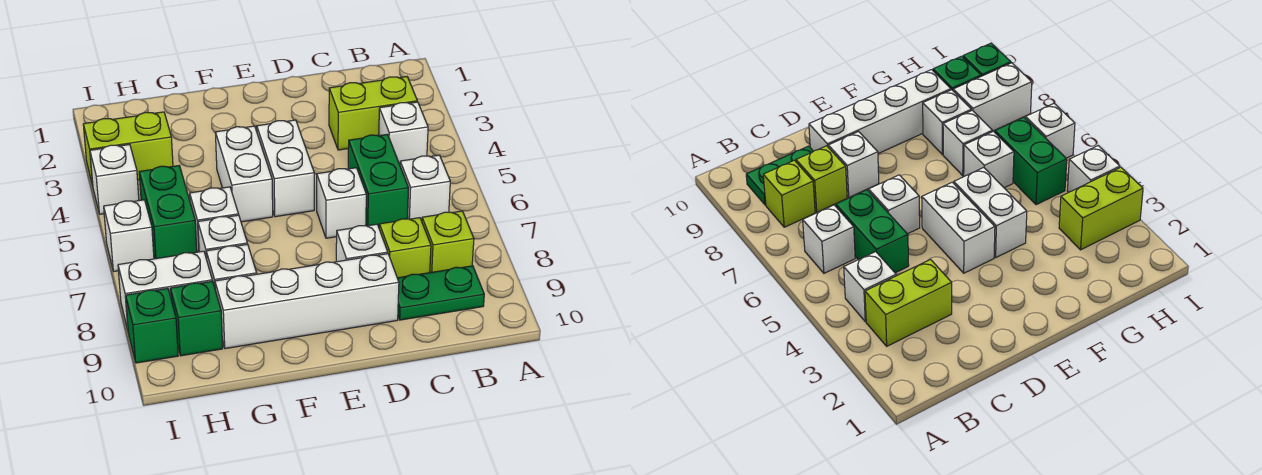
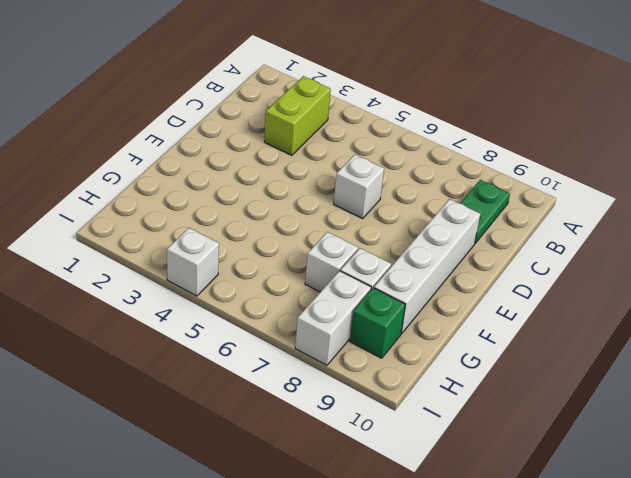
none -> white 1x1 brick [379,102,428,164]
none -> white 1x1 brick [400,155,450,221]
none -> lime 1x1 brick [422,211,474,273]

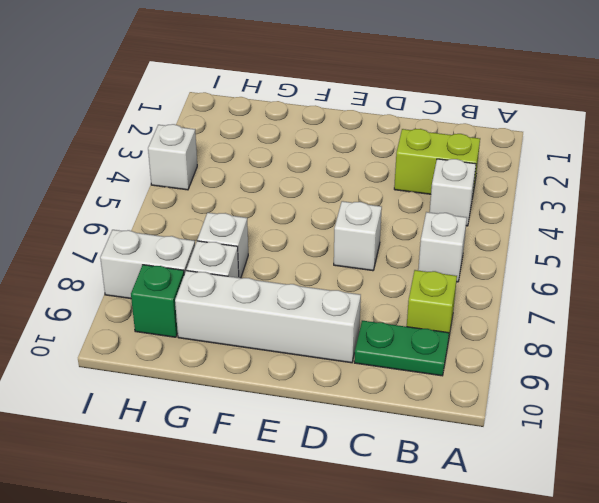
none -> green 1x2 brick [348,134,409,227]
none -> lime 1x1 brick [379,218,431,278]
none -> white 1x1 brick [336,224,388,262]

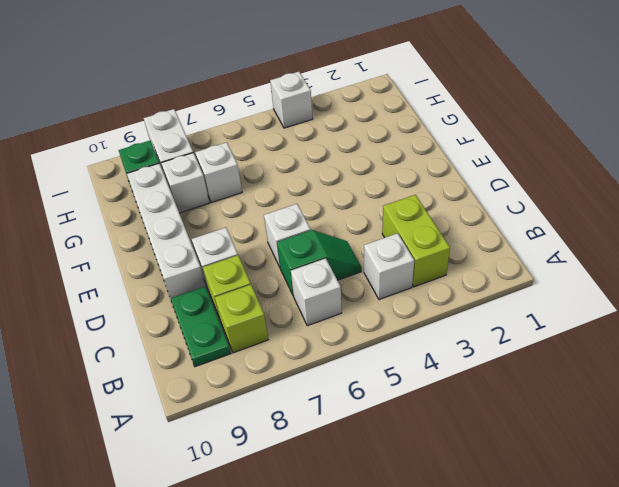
green 1x2 slope [277,230,361,296] -> green 1x2 brick [348,134,409,227]
none -> white 1x2 brick [257,120,314,217]
none -> white 1x2 brick [215,126,273,222]
none -> white 1x1 brick [190,187,239,252]

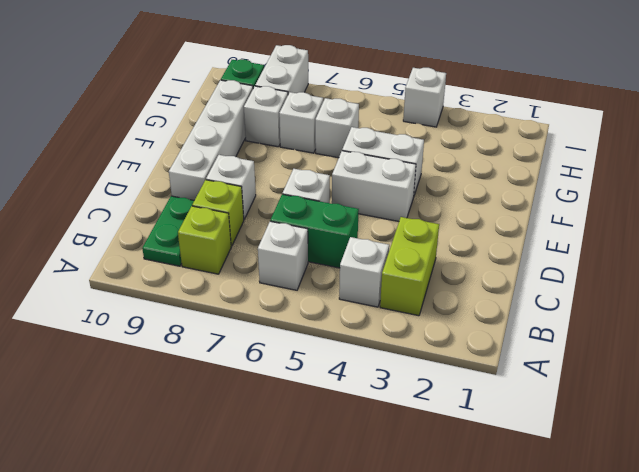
none -> lime 1x2 brick [83,112,173,185]
none -> green 1x2 brick [139,166,197,259]
none -> white 1x1 brick [104,200,154,271]

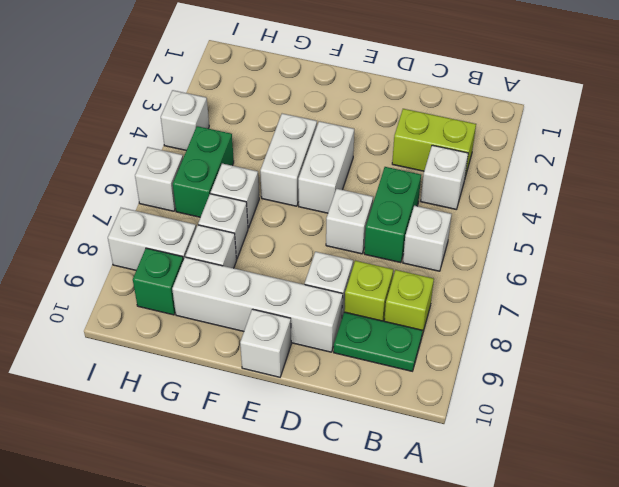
white 1x1 brick [240,309,291,377] -> none
none -> lime 1x2 brick [83,112,173,185]
none -> green 1x1 brick [126,288,178,363]

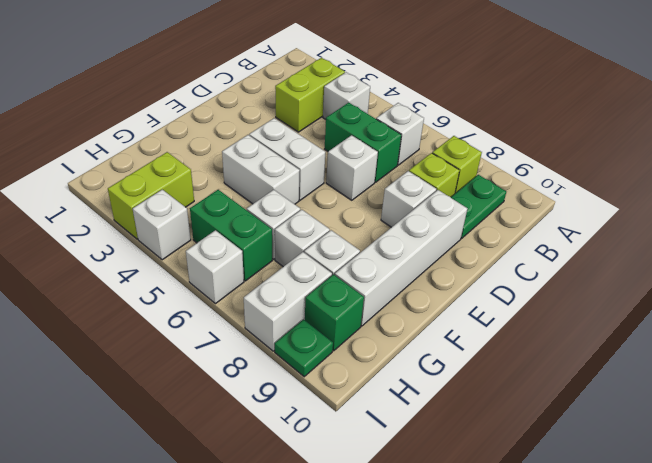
green 1x1 plate [275,319,333,377] -> green 1x1 brick [126,288,178,363]

